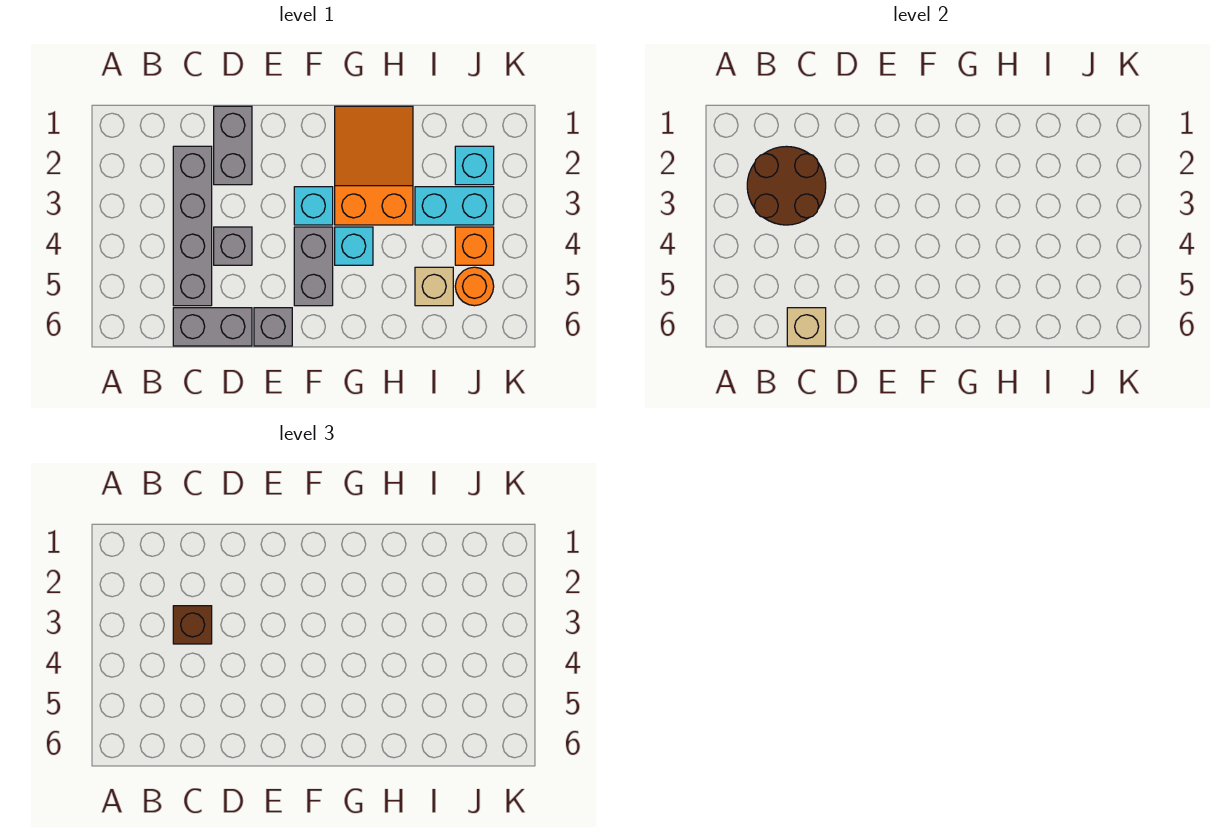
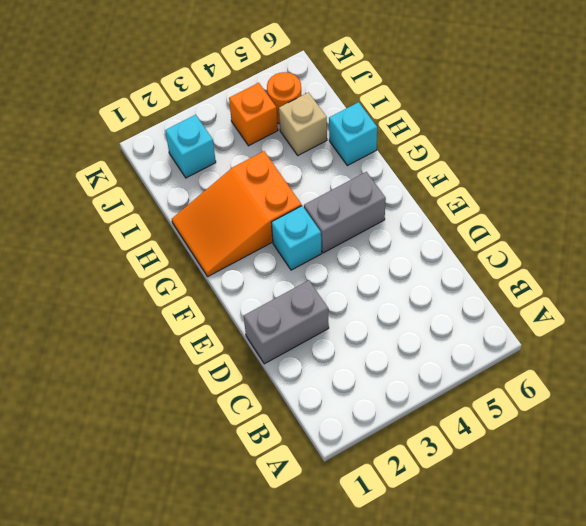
cyan 1x1 brick [329,102,377,166] -> cyan 1x1 brick moved to [335,227,373,265]
none -> grey 1x4 brick [173,146,212,306]
none -> grey 1x2 brick [173,308,252,346]
none -> grey 1x1 brick [214,227,252,265]

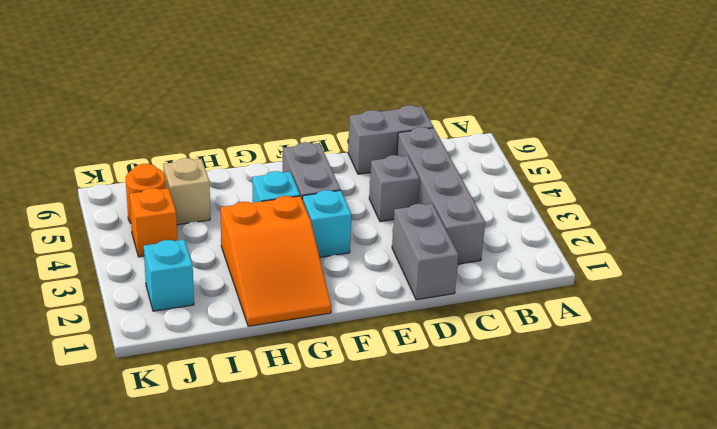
none -> grey 1x1 brick [254,308,292,346]
none -> cyan 1x2 brick [415,187,494,225]
none -> brown 2x2 round brick [747,146,826,225]

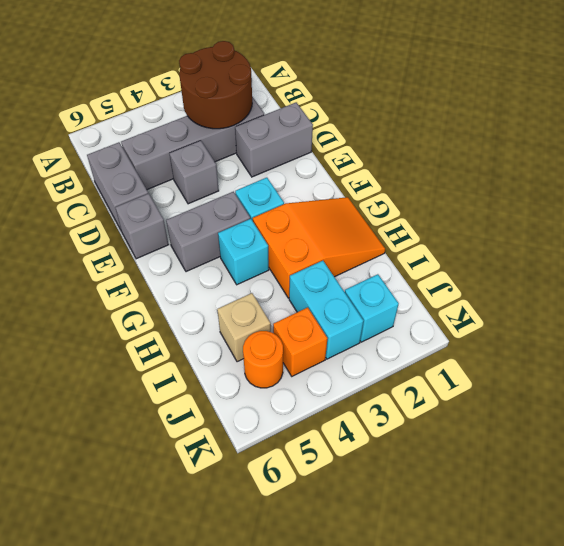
none -> tan 1x1 brick [787,308,826,346]
none -> brown 1x1 brick [173,606,212,644]

